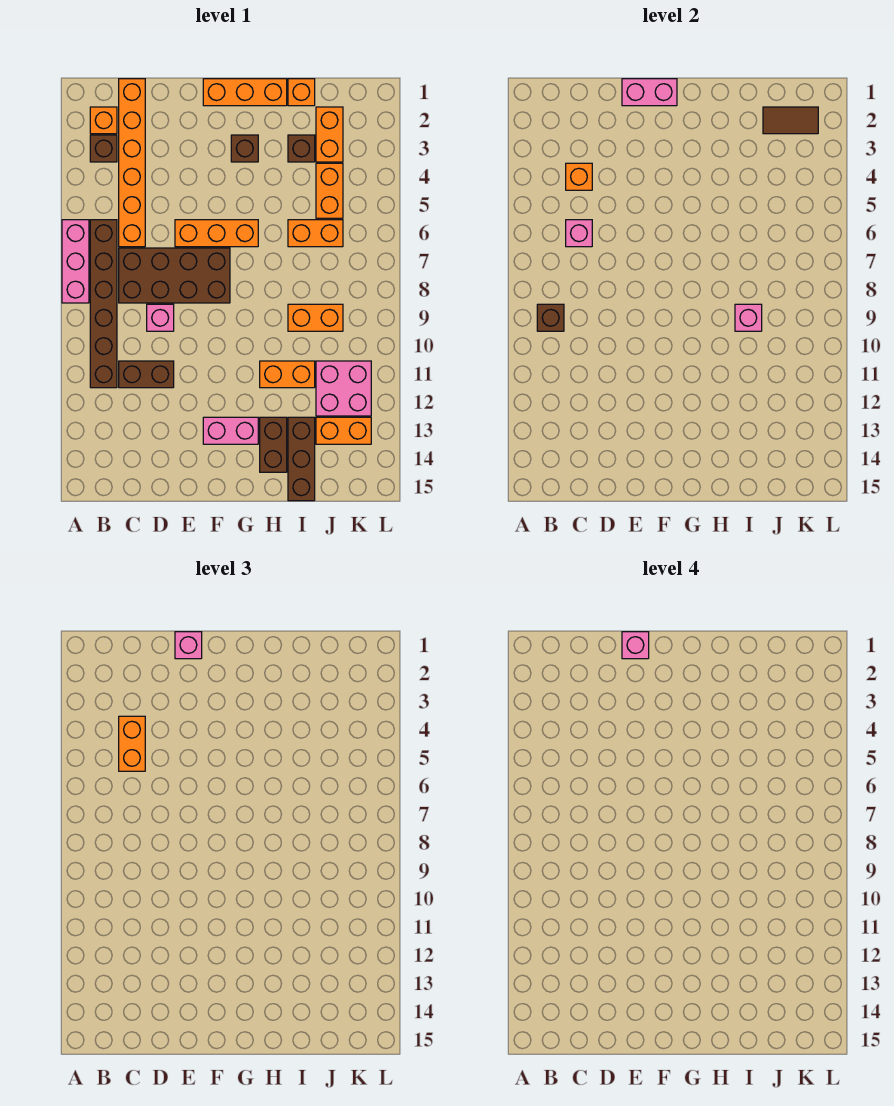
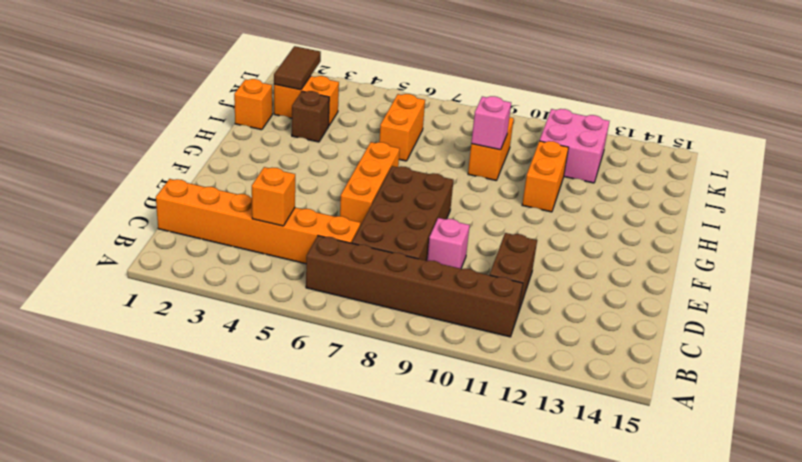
none -> pink 1x3 brick [62,220,89,303]
none -> orange 1x1 brick [90,107,117,134]
none -> brown 1x1 brick [90,135,117,162]
none -> orange 1x3 brick [203,79,287,106]

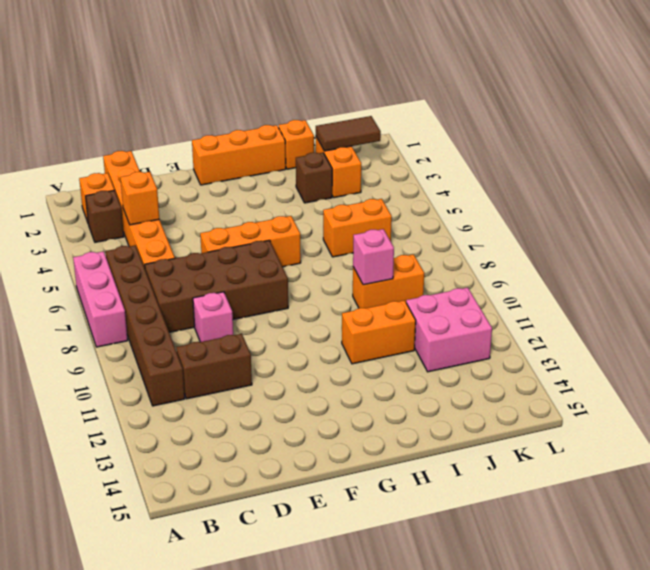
none -> pink 1x2 brick [203,417,258,444]
none -> brown 1x1 brick [231,135,258,162]
none -> brown 1x2 brick [260,417,287,472]
none -> brown 1x3 brick [288,417,315,501]

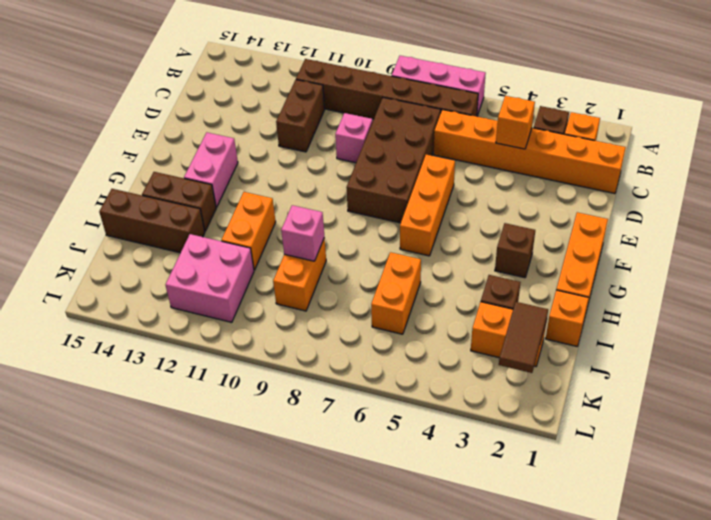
none -> orange 1x2 brick [316,163,343,218]
none -> orange 1x2 brick [316,417,371,444]
none -> brown 1x1 brick [537,304,564,331]
none -> pink 1x1 brick [566,220,592,247]

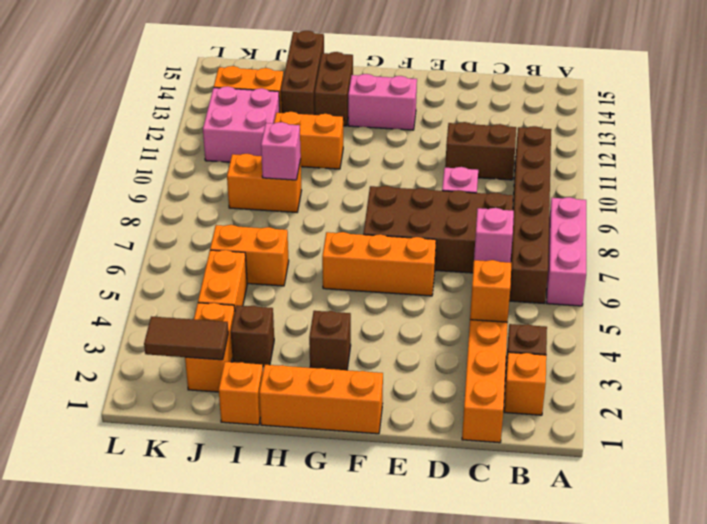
none -> brown 1x1 brick [537,304,564,331]
none -> pink 1x2 brick [622,79,677,106]
none -> orange 1x2 brick [119,716,145,771]
none -> pink 1x1 brick [175,632,202,659]

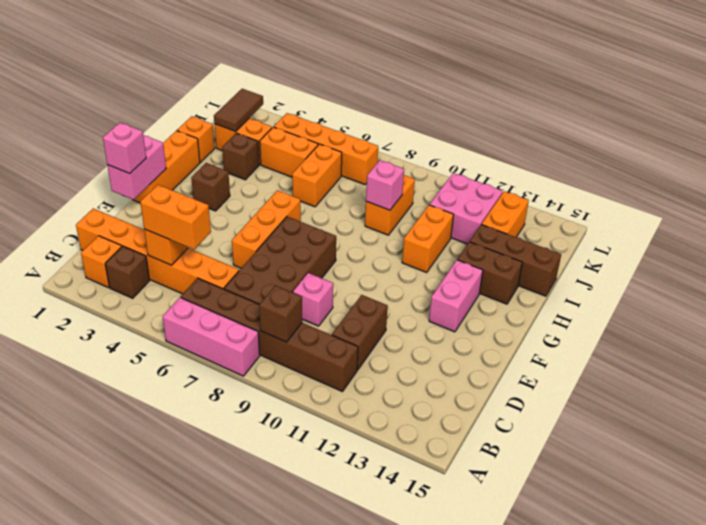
orange 1x4 brick [274,113,378,185] -> none
none -> pink 1x1 brick [566,220,592,247]
none -> pink 1x1 brick [622,632,649,659]

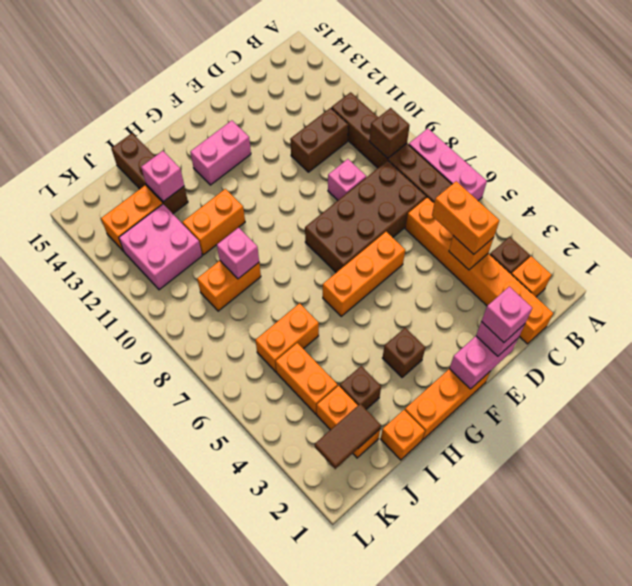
pink 1x1 brick [141,151,184,202] -> pink 1x1 brick moved to [566,220,592,247]
none -> brown 1x2 brick [260,417,287,472]

